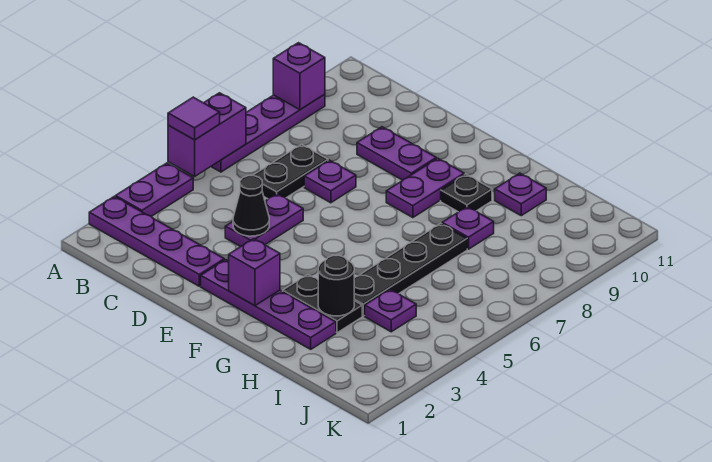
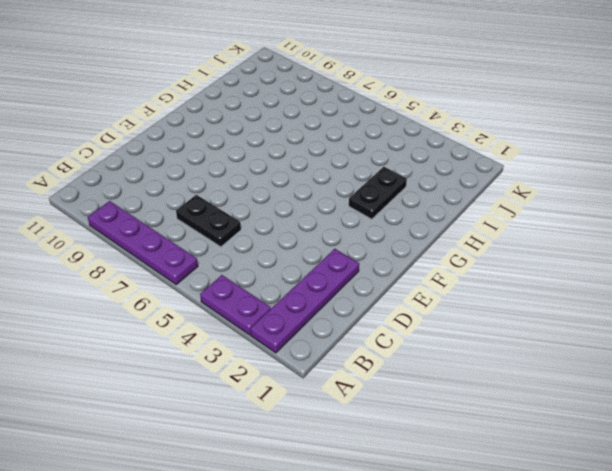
none -> purple 1x2 plate [225,194,303,247]
none -> purple 1x1 plate [304,160,356,203]
none -> purple 1x2 plate [357,127,436,180]

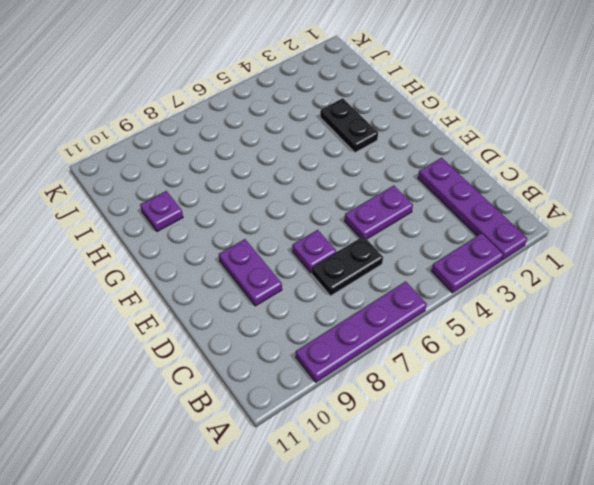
none -> purple 1x4 plate [201,260,336,349]
none -> purple 1x2 plate [386,158,464,218]
none -> black 1x1 plate [441,174,492,212]

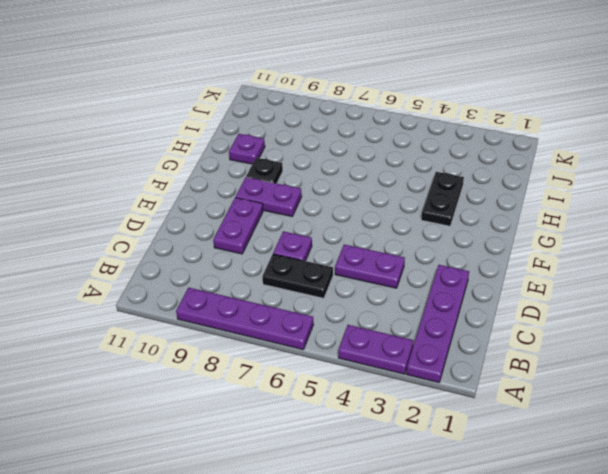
none -> purple 1x4 plate [201,260,336,349]
none -> black 1x4 plate [354,223,467,316]
none -> purple 1x1 plate [442,207,494,249]

